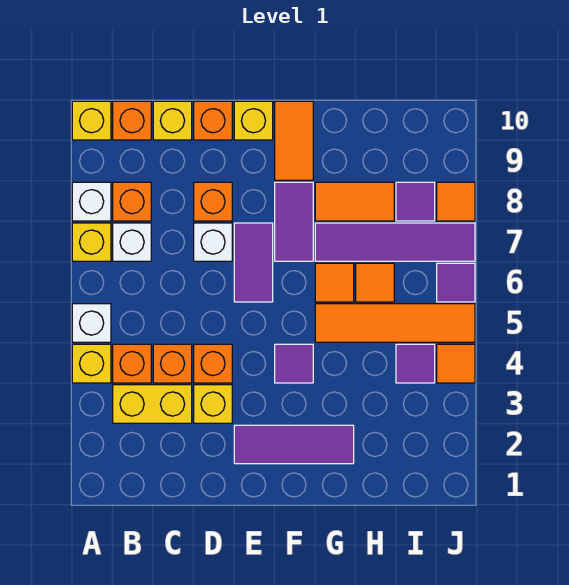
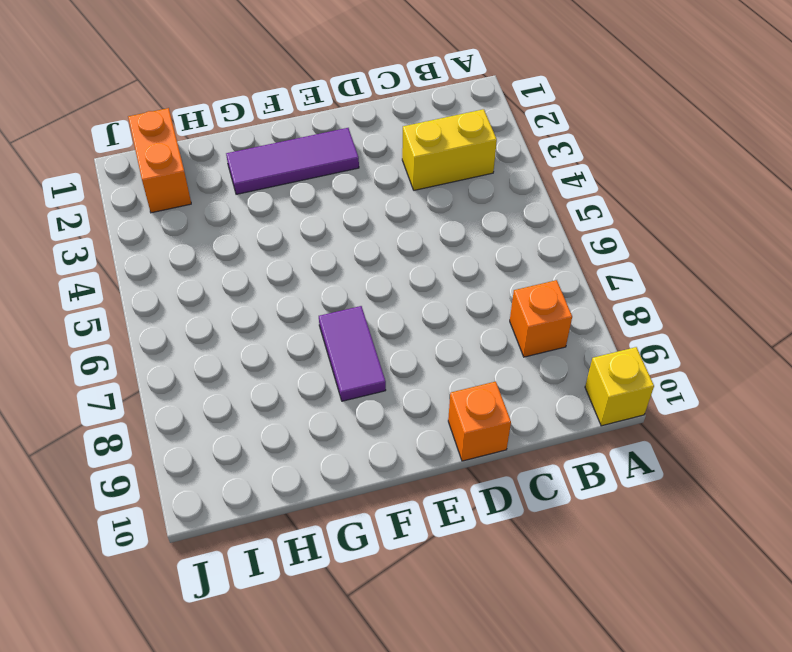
orange 1x2 brick [128,108,191,213] -> none
none -> yellow 1x1 brick [72,344,111,383]
none -> white 1x1 brick [72,304,111,342]
none -> yellow 1x1 brick [72,223,111,261]
none -> white 1x1 brick [72,182,111,221]

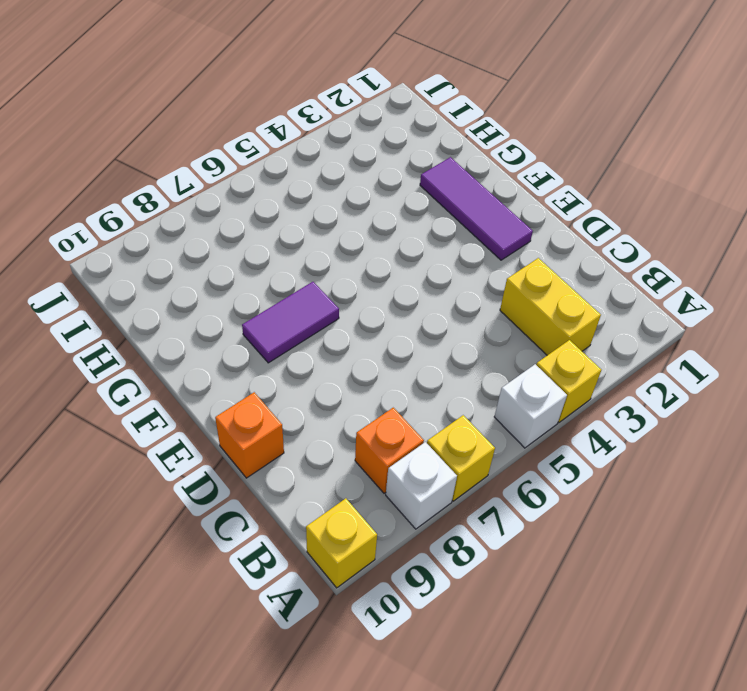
none -> orange 1x1 brick [113,344,151,383]
none -> white 1x1 brick [113,223,151,261]
none -> orange 1x1 brick [113,101,151,140]
none -> orange 1x1 brick [153,344,192,383]

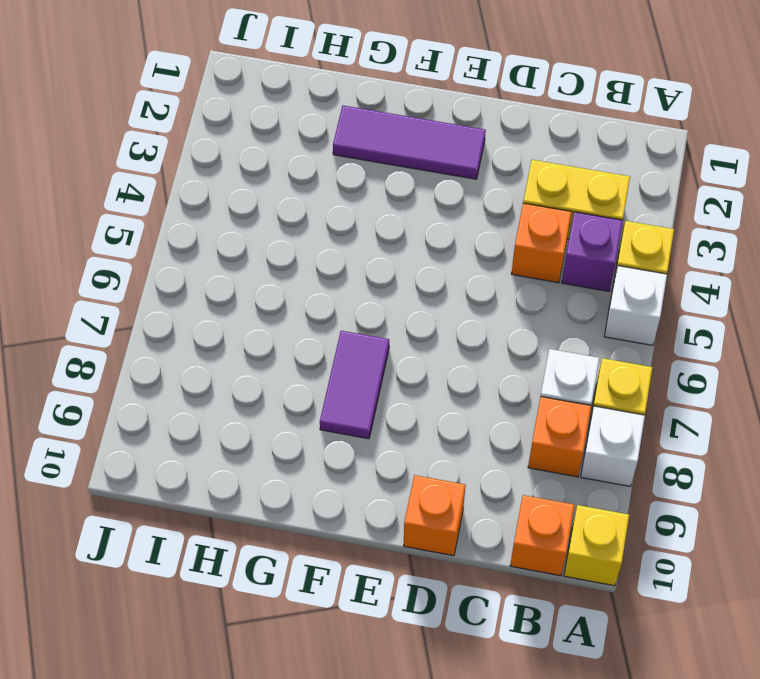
purple 1x1 brick [562,212,623,291] -> orange 1x1 brick [113,344,151,383]
none -> yellow 1x1 brick [153,101,192,140]
none -> yellow 1x1 brick [194,385,232,423]
none -> orange 1x1 brick [194,344,232,383]
none -> white 1x1 brick [194,223,232,261]

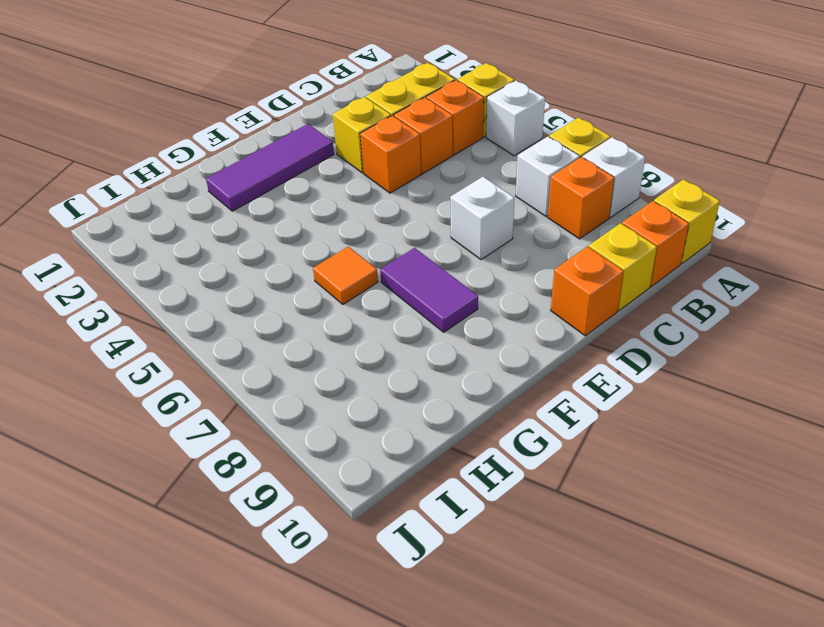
none -> orange 1x1 brick [194,182,232,221]
none -> purple 1x2 tile [234,223,273,302]
none -> yellow 1x1 brick [234,101,273,140]
none -> purple 1x1 tile [275,344,313,383]

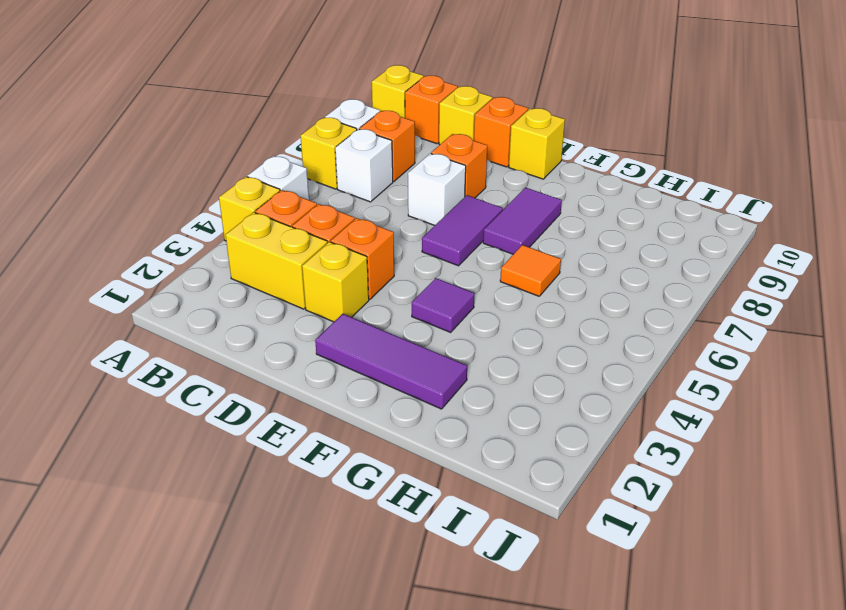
none -> orange 1x2 tile [275,101,313,180]
none -> orange 1x4 tile [315,304,475,342]
none -> purple 1x4 tile [315,223,475,261]
none -> orange 1x2 tile [315,182,394,221]

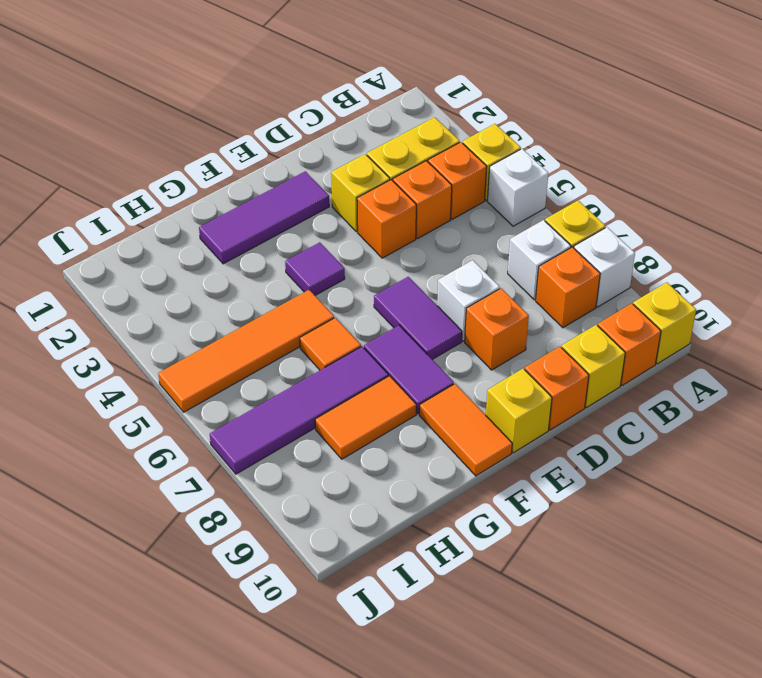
none -> orange 1x1 tile [356,263,394,302]
none -> purple 1x1 tile [396,344,435,383]
none -> purple 1x1 tile [396,182,435,221]
none -> orange 1x1 tile [437,344,475,383]

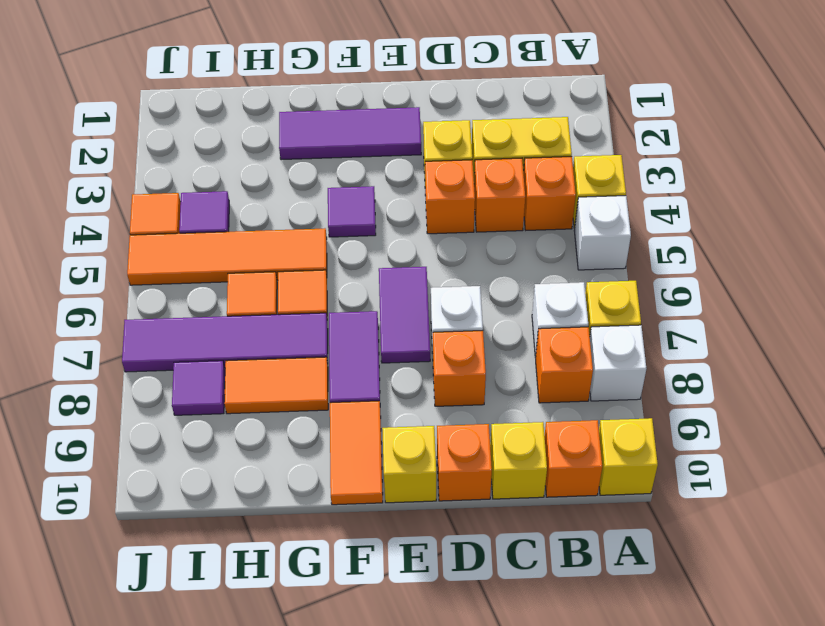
none -> purple 1x1 tile [437,263,475,302]
none -> orange 1x1 tile [437,182,475,221]

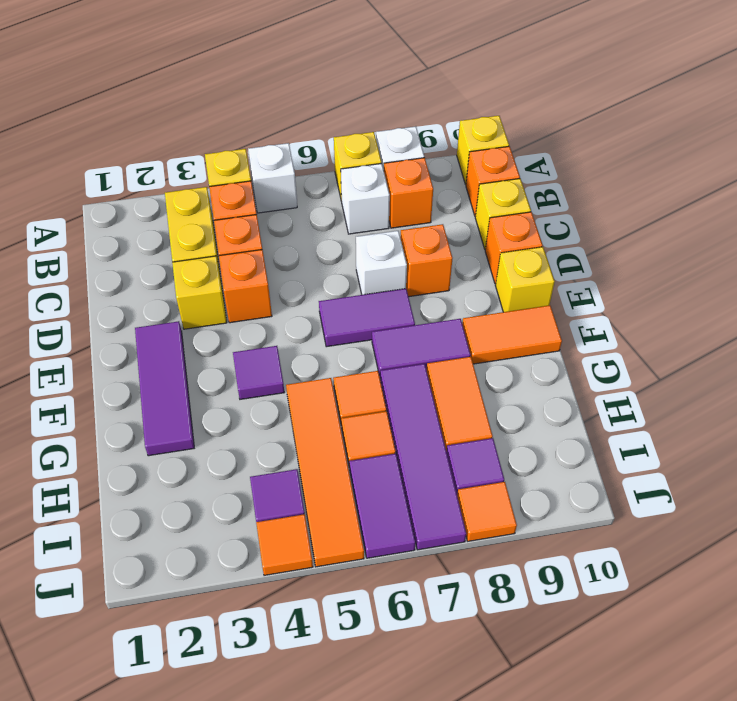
purple 1x2 tile [349,454,415,558] -> purple 1x1 tile [437,263,475,302]

